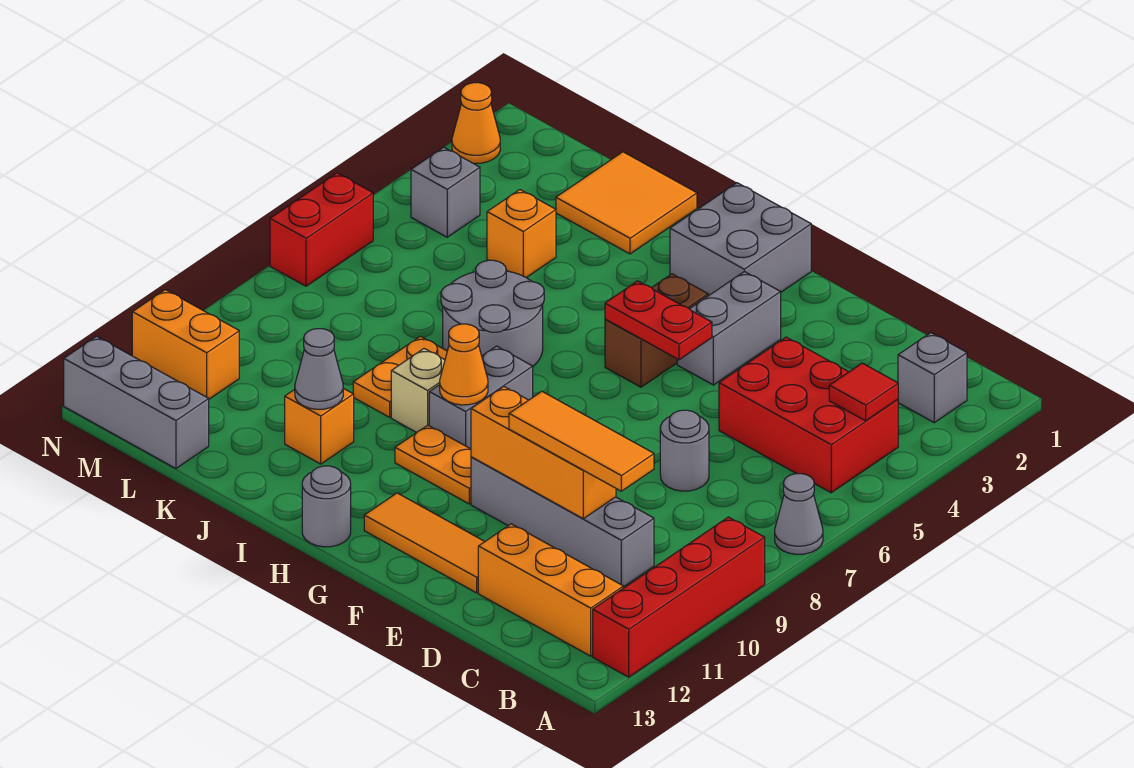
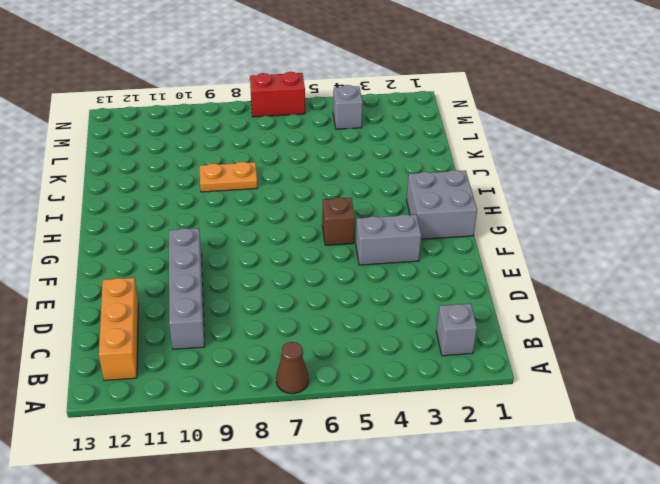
brown 1x1 cone [276,342,309,394] -> grey 1x1 cone [775,474,823,554]
brown 1x1 brick [322,197,355,245] -> brown 1x2 brick [605,274,708,387]
none -> red 1x4 brick [593,517,765,677]
none -> red 2x3 brick [719,337,898,493]
none -> grey 1x1 round brick [660,410,709,491]
none -> orange 1x3 tile [364,493,485,593]

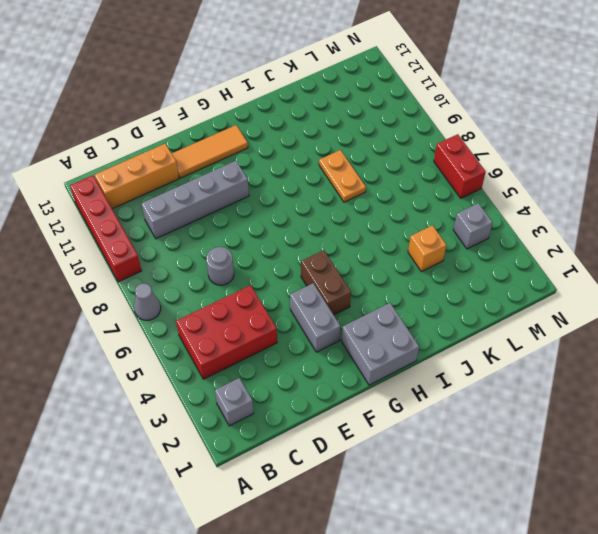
none -> orange 1x2 plate [395,425,471,504]
none -> grey 1x2 brick [429,346,533,449]
none -> grey 1x1 round brick [302,466,351,547]
none -> grey 2x2 round brick [441,260,544,366]

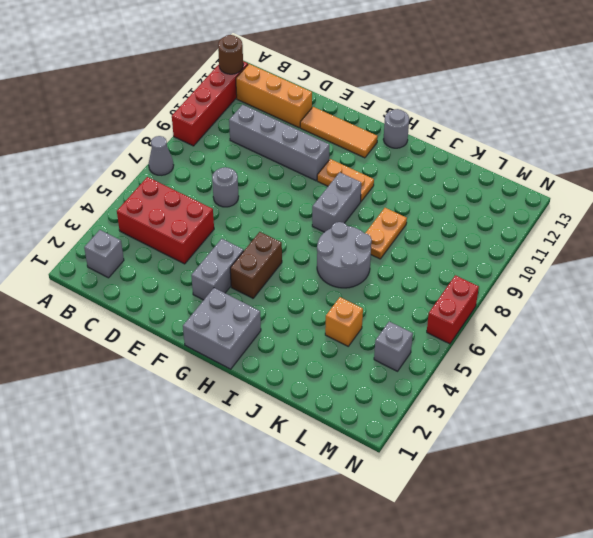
brown 1x1 round brick [218,35,243,74] -> none
none -> tan 1x1 brick [391,349,445,433]
none -> orange 2x2 tile [556,152,697,254]
none -> orange 1x1 brick [285,388,354,464]
none -> grey 1x3 brick [64,336,209,468]

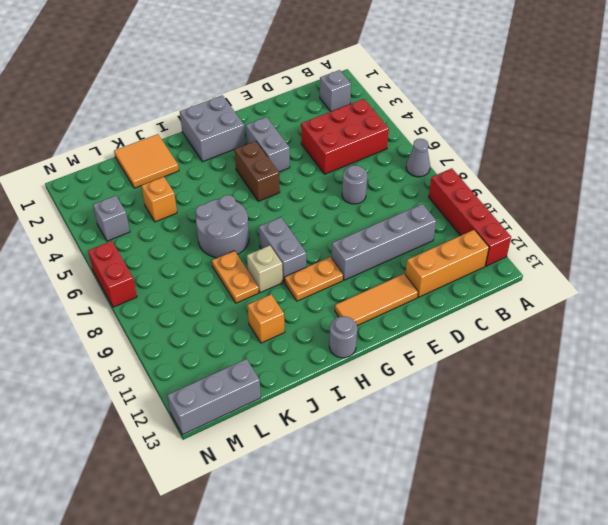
none -> orange 1x2 brick [132,290,239,399]
none -> orange 1x1 cone [452,83,500,163]
none -> red 1x1 tile [829,363,898,421]
none -> orange 1x3 brick [471,387,616,519]

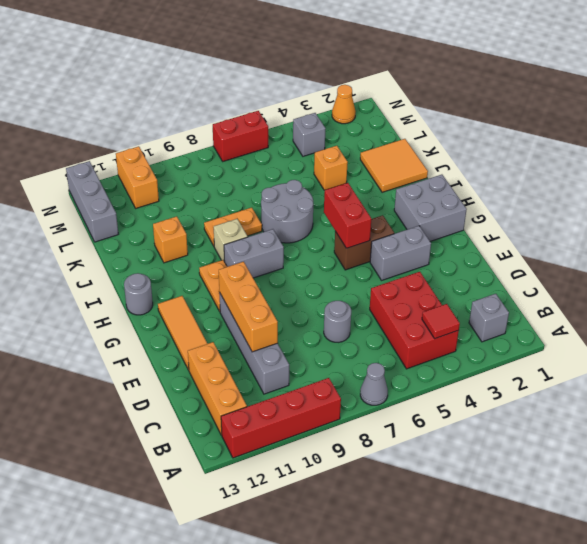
red 1x2 brick [324,183,371,248] -> red 1x2 plate [605,281,712,360]
none -> orange 1x1 cone [440,324,488,405]
none -> grey 1x1 cone [295,329,343,409]
none -> orange 1x3 tile [509,391,654,491]

